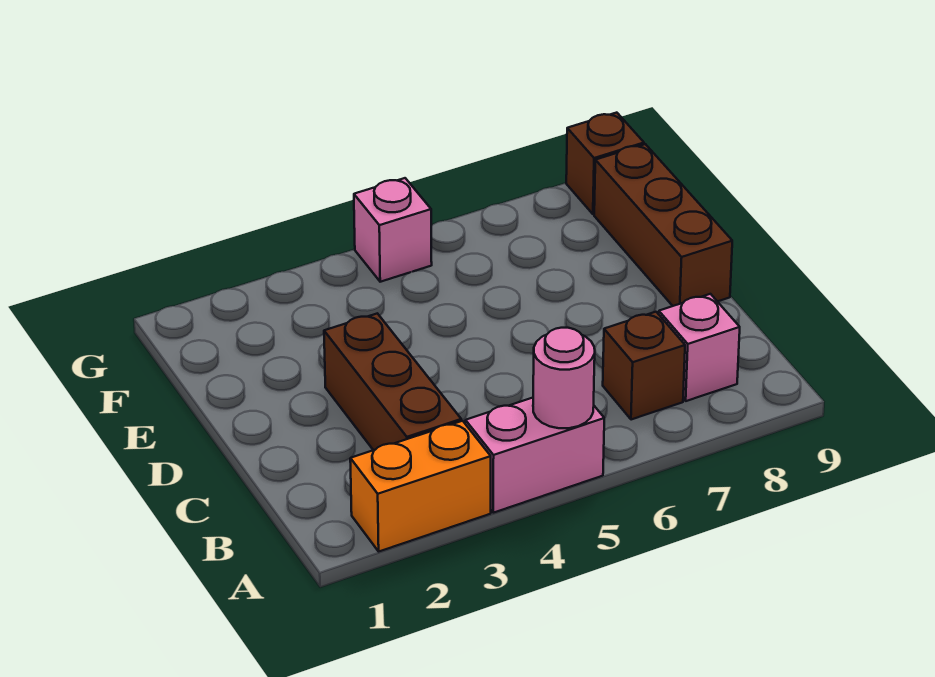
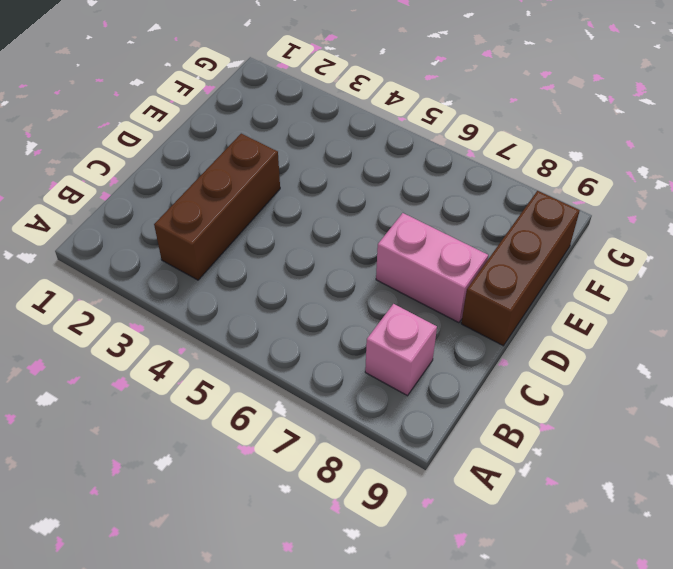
pink 1x2 brick [376,213,488,323] -> pink 1x2 brick moved to [465,398,604,513]
none -> orange 1x2 brick [350,421,491,551]
none -> brown 1x1 brick [603,312,685,420]

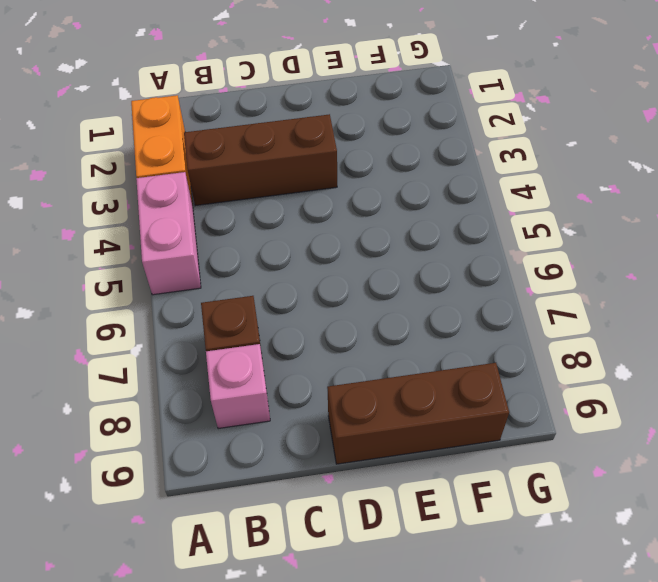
none -> pink 1x1 brick [354,178,432,282]
none -> brown 1x1 brick [566,113,644,214]

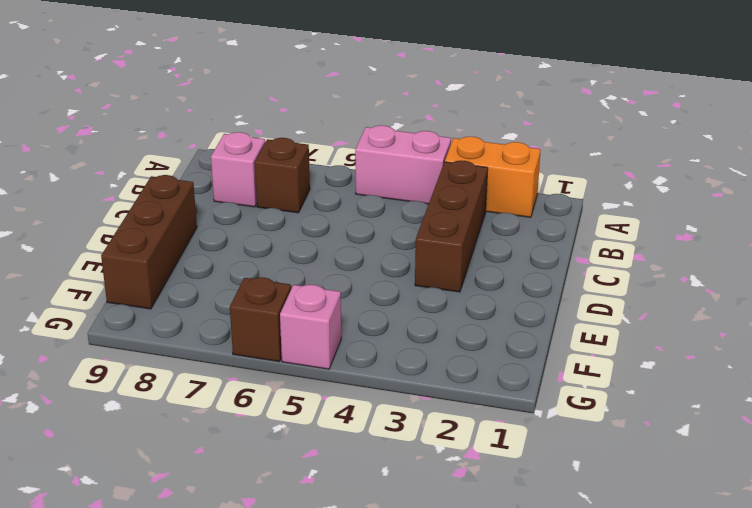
brown 1x1 brick [230,277,291,362] -> brown 1x1 brick moved to [566,113,644,214]
none -> pink 1x1 round brick [533,328,595,428]

